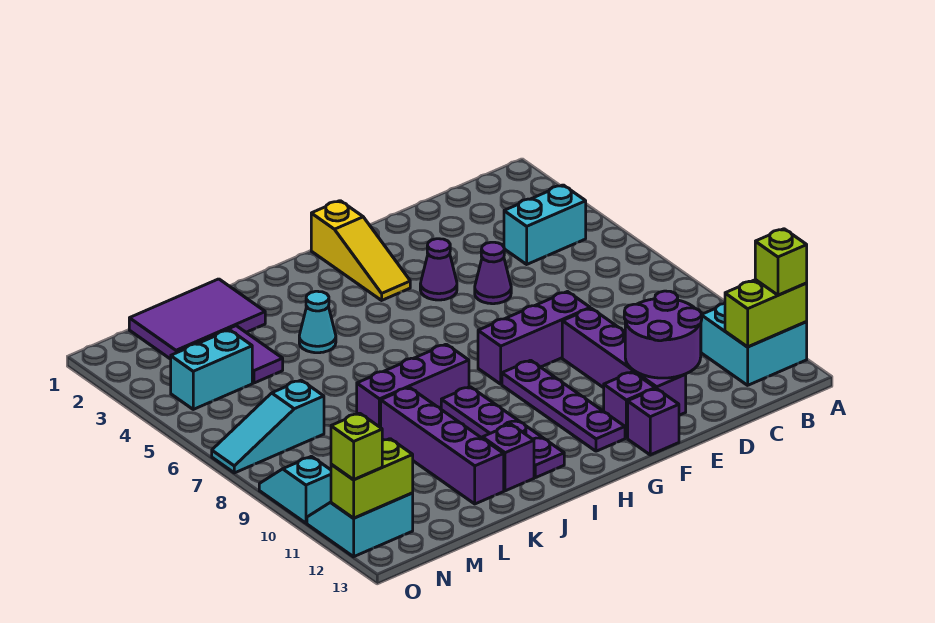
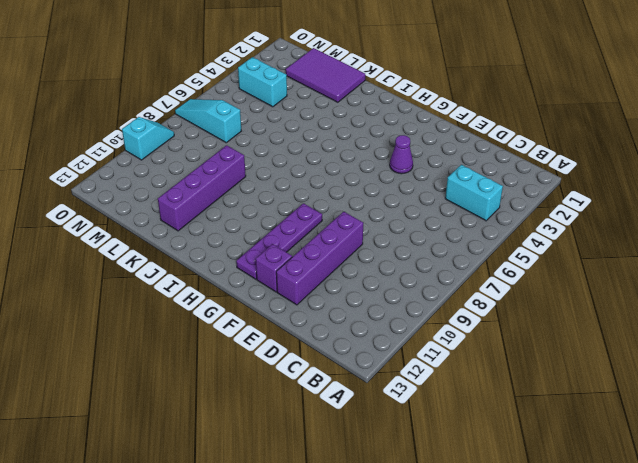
none -> cyan 2x2 brick [701,303,807,385]
none -> purple 1x1 cone [475,242,511,304]
none -> purple 1x3 brick [478,292,590,384]

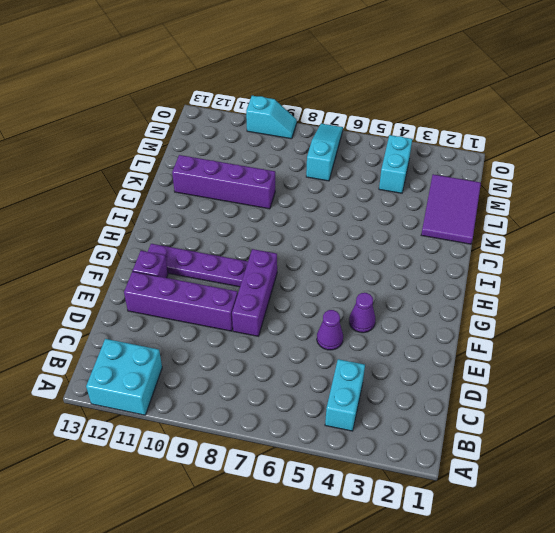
none -> purple 1x1 brick [628,388,679,455]
none -> yellow 1x3 slope [311,201,410,300]
none -> purple 1x3 brick [357,344,469,428]

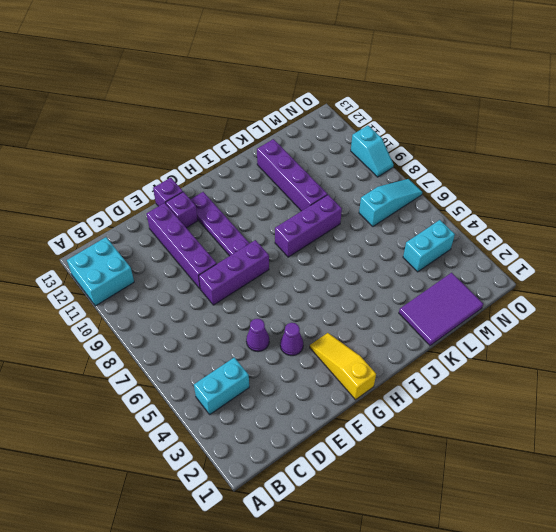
none -> purple 1x4 plate [441,387,564,478]
none -> cyan 1x1 cone [299,291,336,353]
none -> purple 1x1 brick [482,424,534,491]

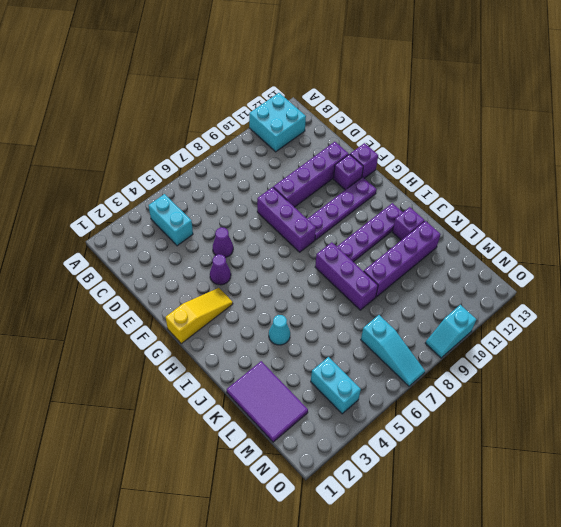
none -> purple 1x2 tile [207,326,283,383]
none -> cyan 2x2 slope [307,493,413,557]
none -> lime 1x2 brick [725,280,807,347]

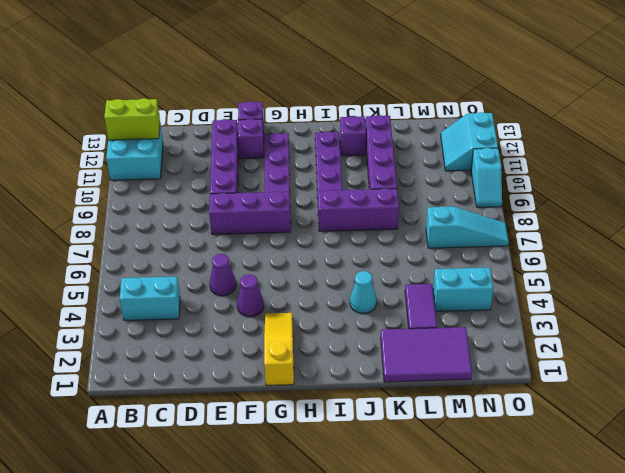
cyan 2x2 slope [441,112,498,171] -> cyan 2x2 slope turned to [307,493,413,557]
none -> purple 2x2 round brick [624,291,702,378]
none -> lime 1x2 brick [331,439,413,518]
none -> lime 1x1 brick [755,229,807,295]

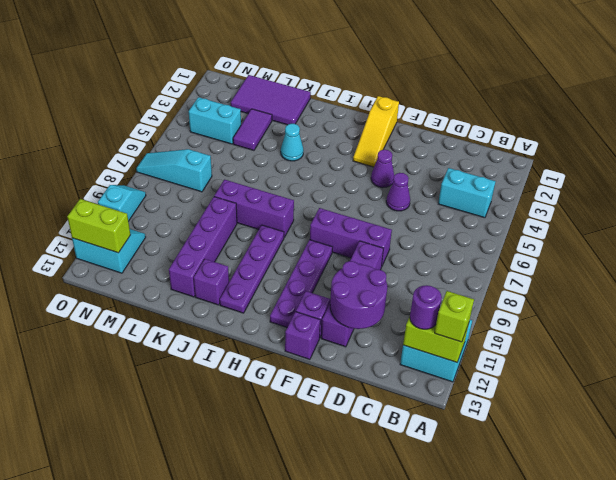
purple 1x1 round brick [410,285,442,329] -> none
none -> lime 1x1 brick [331,413,382,480]

